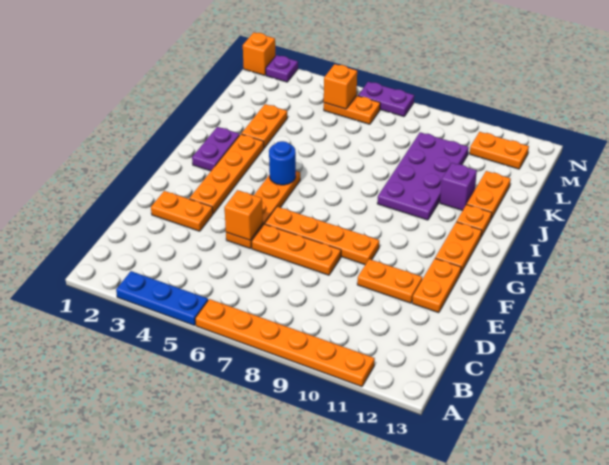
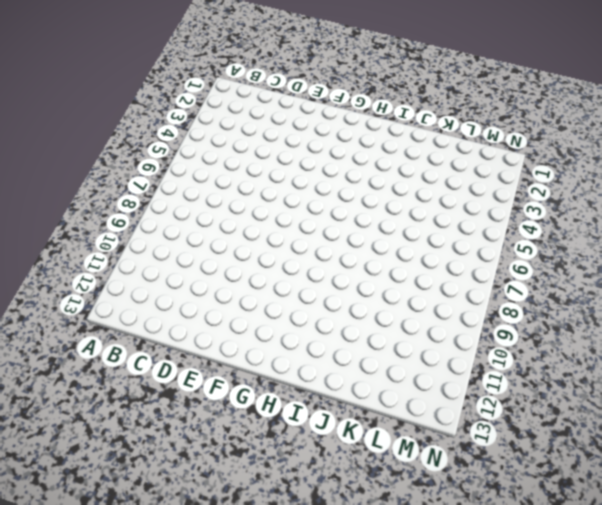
none -> blue 1x3 plate [116,271,208,326]
none -> orange 1x6 plate [195,299,375,387]
none -> orange 1x2 plate [151,191,213,231]

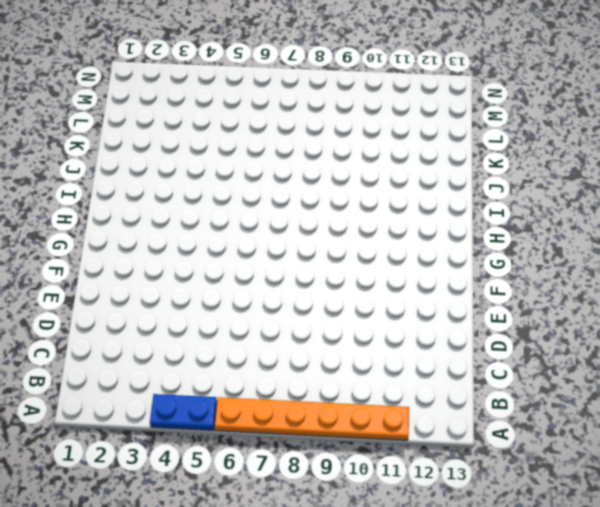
blue 1x2 plate [150,394,217,430] -> blue 1x3 plate [116,271,208,326]
none -> orange 1x2 plate [151,191,213,231]
none -> orange 1x4 plate [226,171,300,249]
none -> orange 1x3 plate [252,224,341,275]

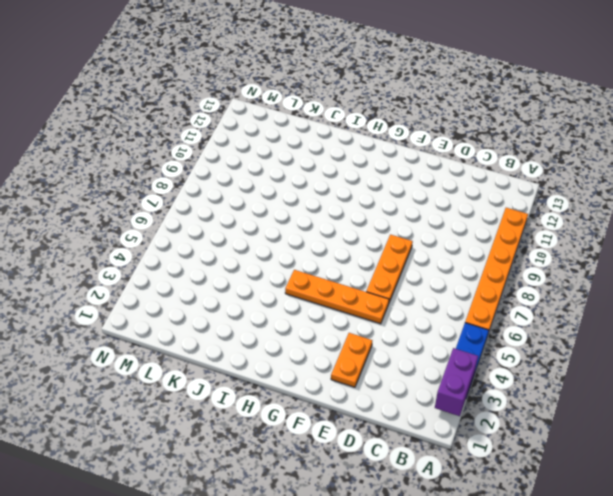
purple 1x2 brick [435,348,478,416] -> none
none -> orange 1x2 plate [357,259,422,303]
none -> orange 1x2 plate [412,258,461,313]
none -> orange 1x4 plate [189,134,264,214]

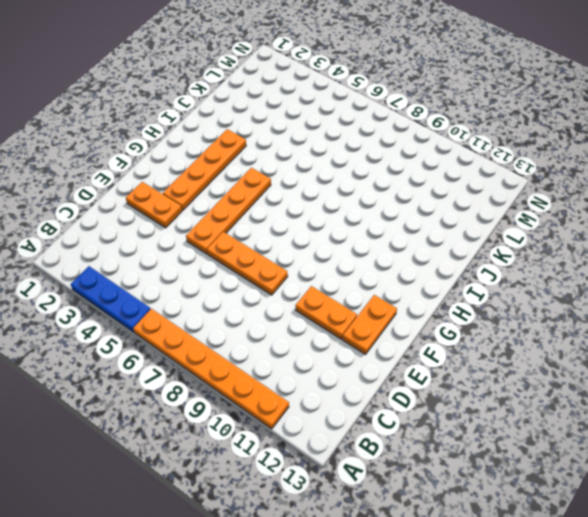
none -> orange 1x4 plate [265,207,379,265]
none -> orange 1x2 plate [435,222,482,274]
none -> purple 1x2 plate [192,127,240,171]

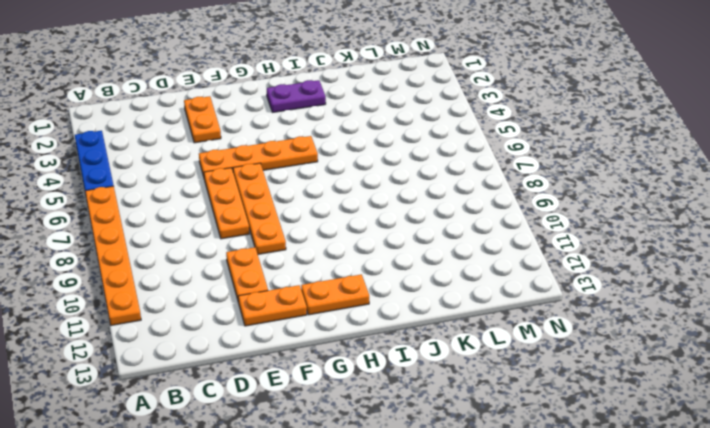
none -> orange 1x4 plate [189,134,264,214]
none -> purple 2x4 plate [377,132,469,220]
none -> orange 1x1 plate [457,204,492,237]

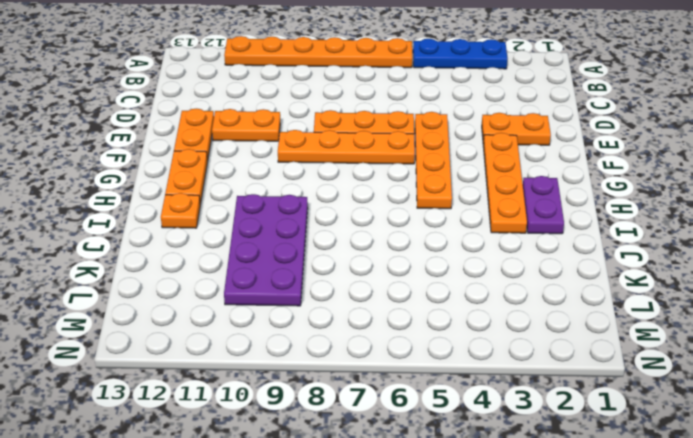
none -> orange 1x2 plate [241,104,287,148]
none -> purple 1x1 brick [440,163,477,211]
none -> orange 1x2 plate [467,171,511,219]

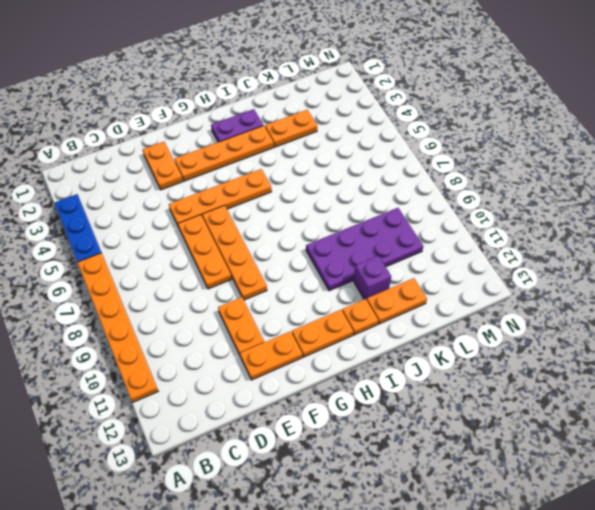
none -> orange 1x2 plate [324,95,380,124]
none -> orange 1x2 plate [470,132,529,169]
none -> orange 1x1 brick [243,32,275,75]

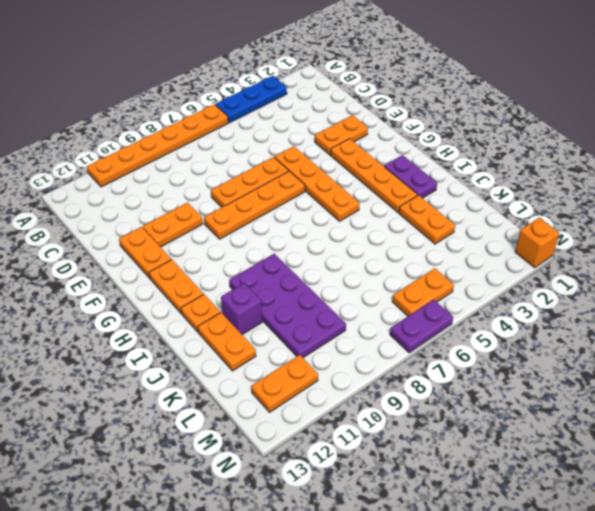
none -> purple 1x1 plate [266,55,298,82]
none -> orange 1x1 brick [224,190,263,240]
none -> blue 1x1 round brick [269,141,296,185]

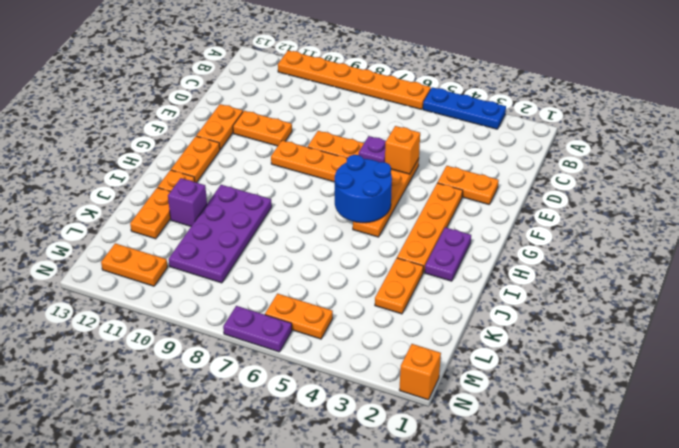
purple 1x1 plate [359,136,386,162] -> purple 1x1 plate moved to [266,55,298,82]
blue 2x2 round brick [335,155,392,223] -> blue 1x1 round brick [269,141,296,185]
none -> orange 1x1 brick [324,64,357,109]

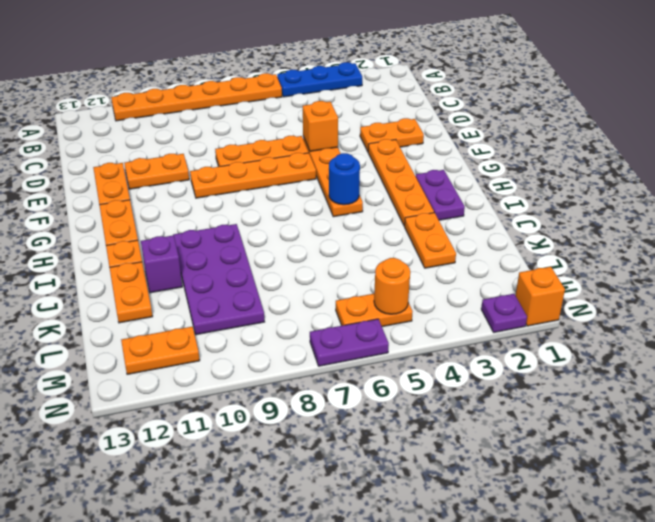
orange 1x1 round brick [374,258,410,314] -> orange 1x1 brick [324,64,357,109]

